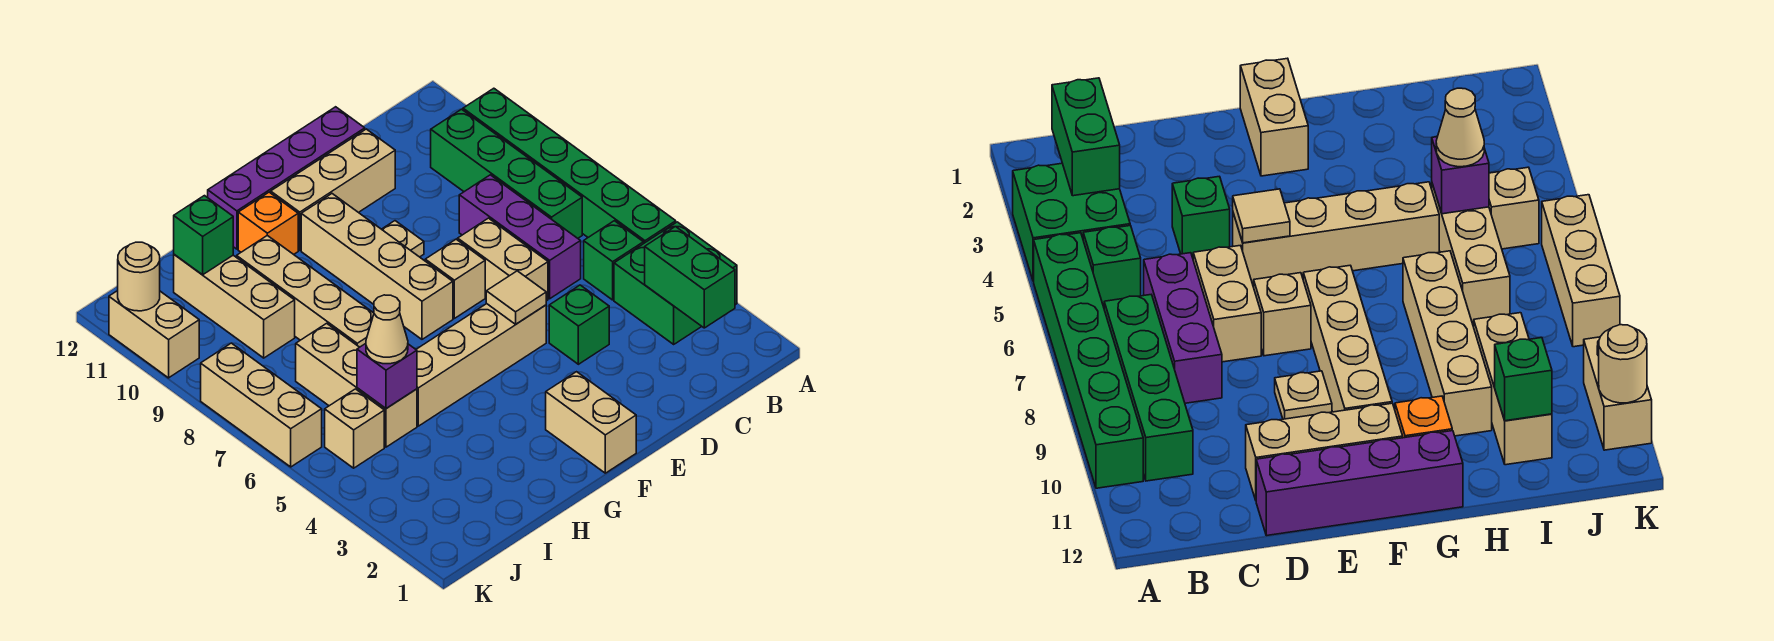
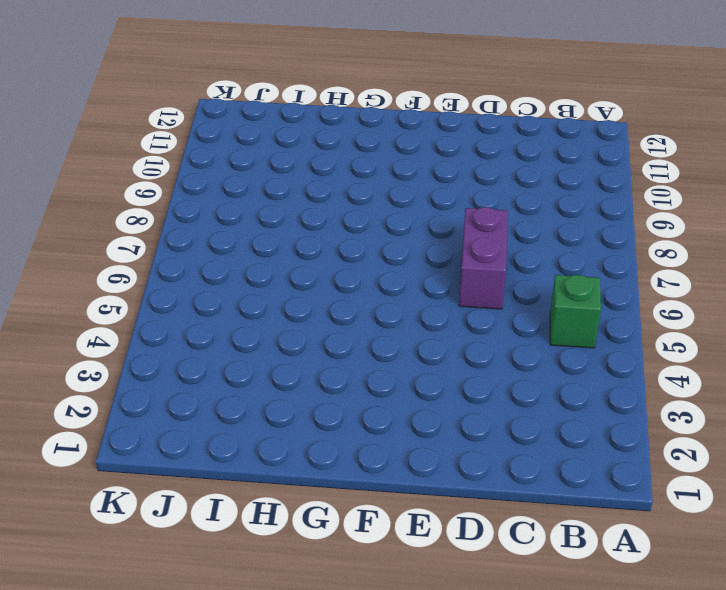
purple 1x2 brick [459,207,508,309] -> tan 1x2 brick [458,218,548,301]
none -> green 2x2 brick [614,222,737,344]
none -> green 1x6 brick [463,88,676,244]
none -> green 1x4 brick [431,109,582,238]

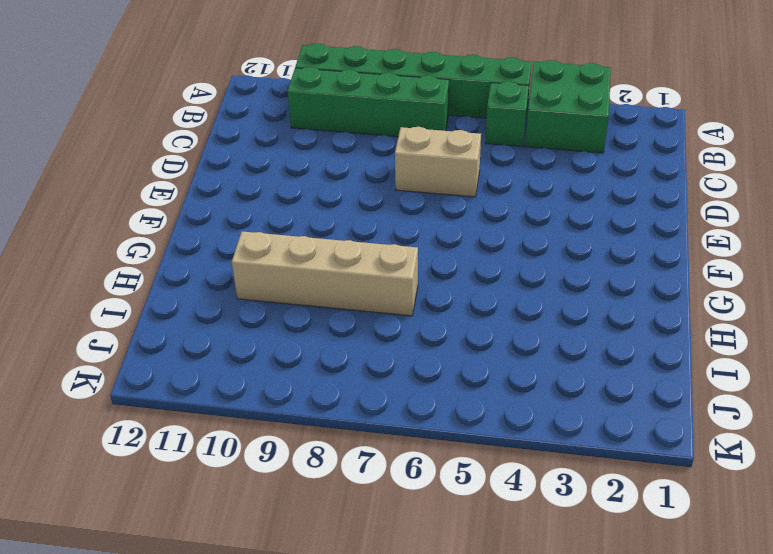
none -> purple 1x3 brick [459,175,581,299]
none -> green 1x1 brick [549,285,609,364]
none -> tan 1x3 brick [271,129,395,250]

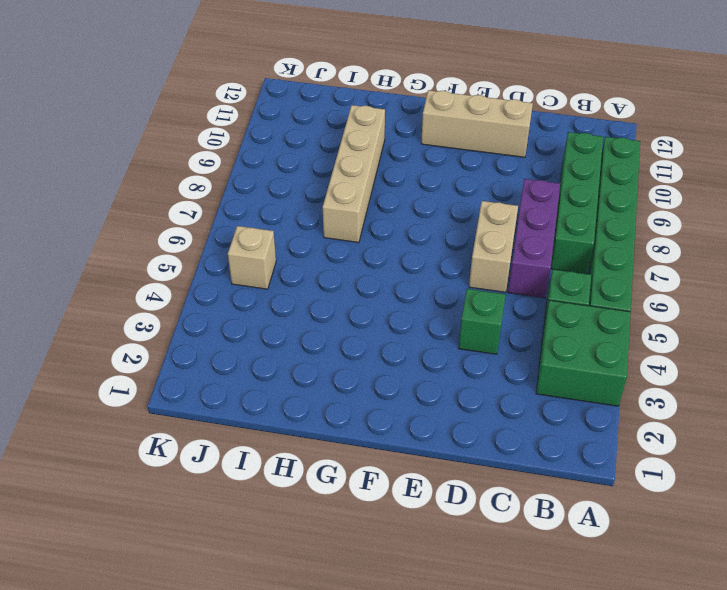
none -> purple 1x4 brick [208,107,365,249]
none -> tan 1x4 brick [416,304,546,426]
none -> tan 1x1 brick [425,239,485,318]

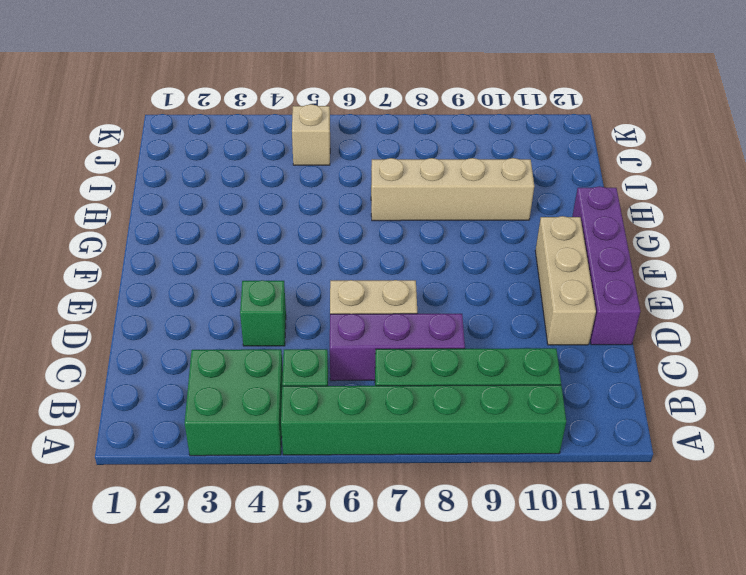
none -> tan 1x4 brick [416,304,546,426]
none -> tan 1x1 brick [425,239,485,318]
none -> tan 1x1 plate [382,221,424,257]

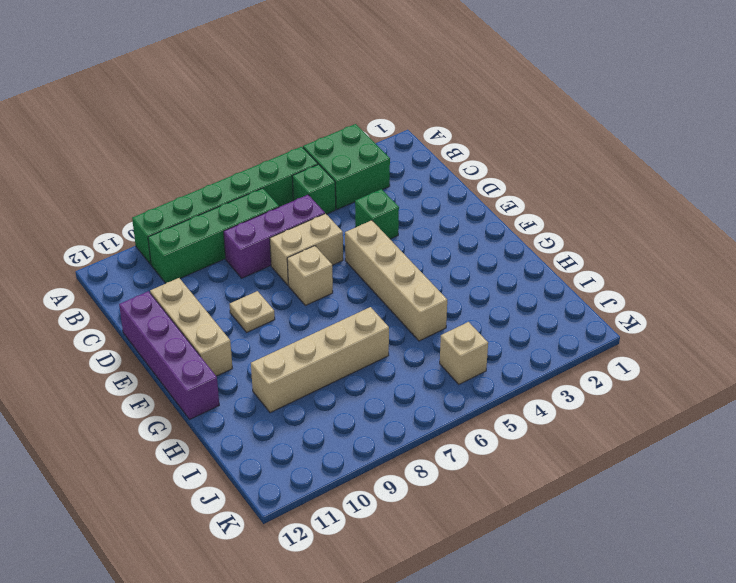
none -> tan 1x2 brick [546,372,636,473]
none -> tan 1x4 brick [301,194,453,339]
none -> orange 1x1 brick [238,192,298,254]

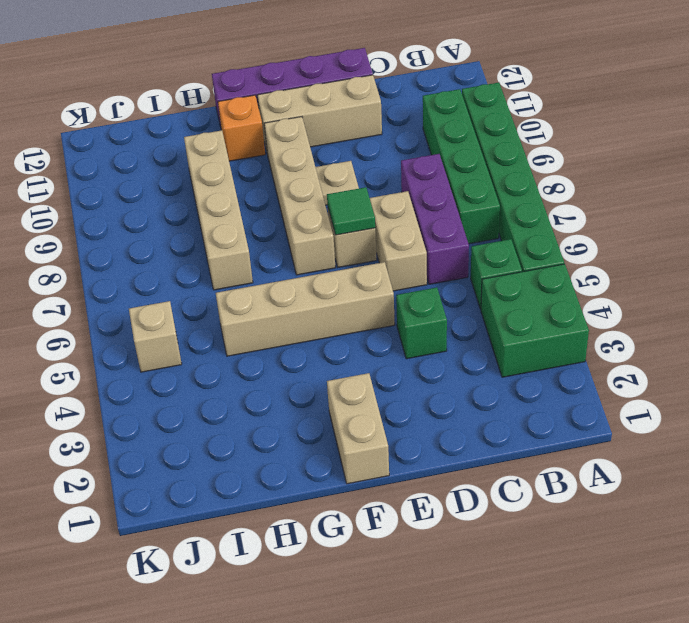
green 1x1 tile [327,187,375,235] -> none
none -> tan 1x3 brick [296,323,417,447]
none -> tan 1x3 brick [174,254,295,358]
none -> tan 1x3 brick [201,343,322,467]

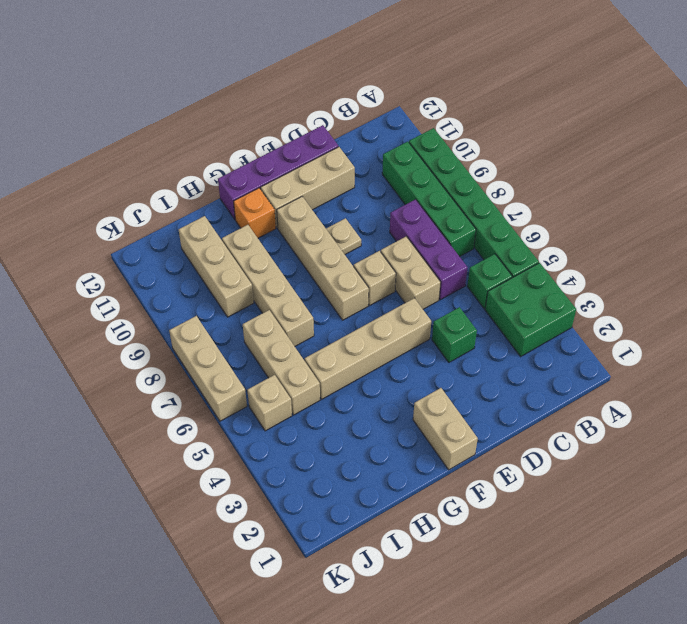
none -> tan 1x2 brick [109,291,199,378]
none -> green 1x2 brick [645,227,735,328]
none -> tan 1x1 tile [486,271,546,324]

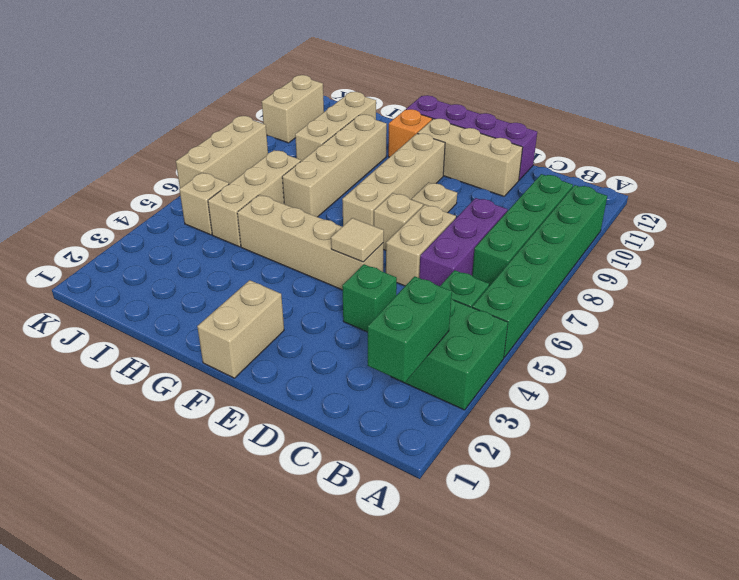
none -> purple 1x1 brick [357,344,417,408]
none -> green 1x1 brick [174,196,233,275]
none -> tan 1x1 round brick [118,242,160,311]

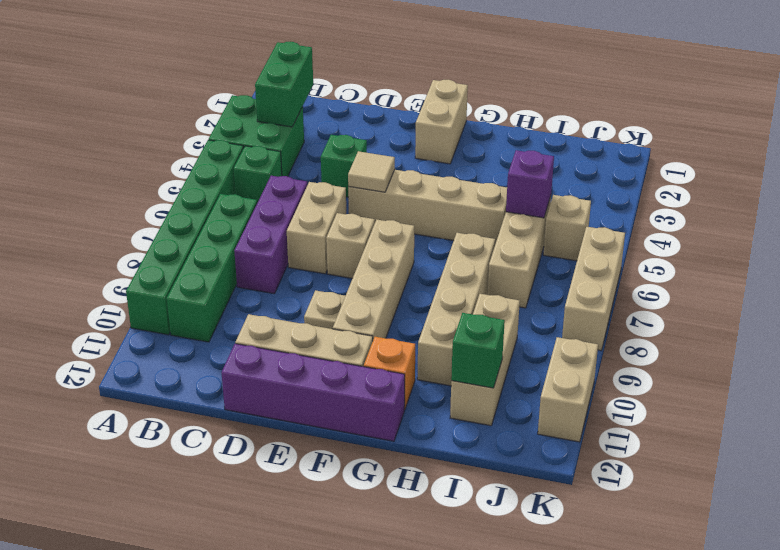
none -> tan 1x1 round brick [118,242,160,311]
none -> tan 1x1 cone [366,295,408,364]

